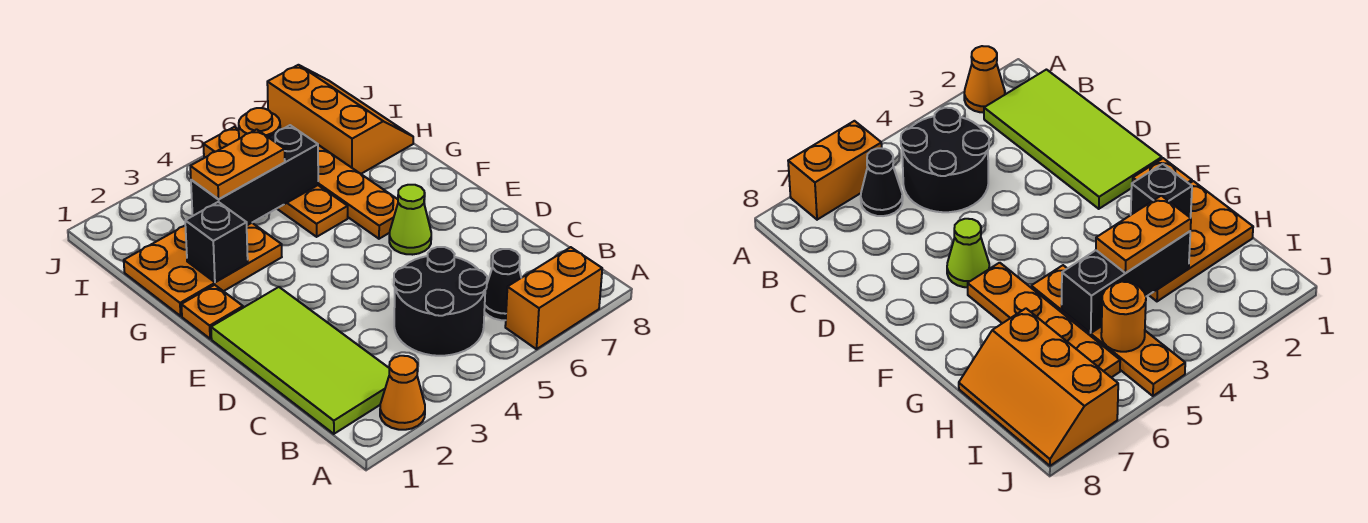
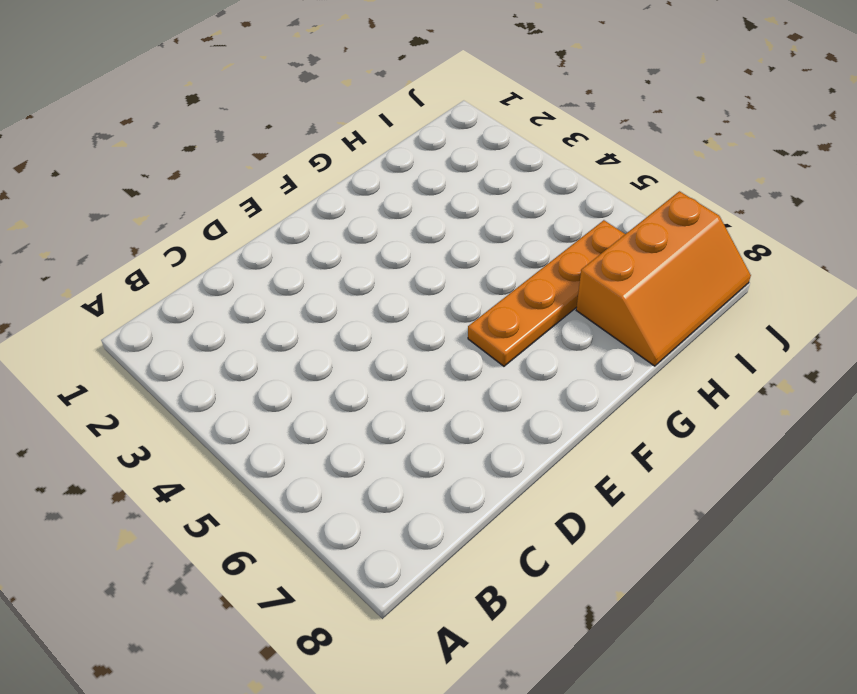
none -> orange 1x1 cone [380,356,425,430]
none -> orange 1x2 brick [505,247,602,349]
none -> lime 2x4 tile [211,287,389,434]

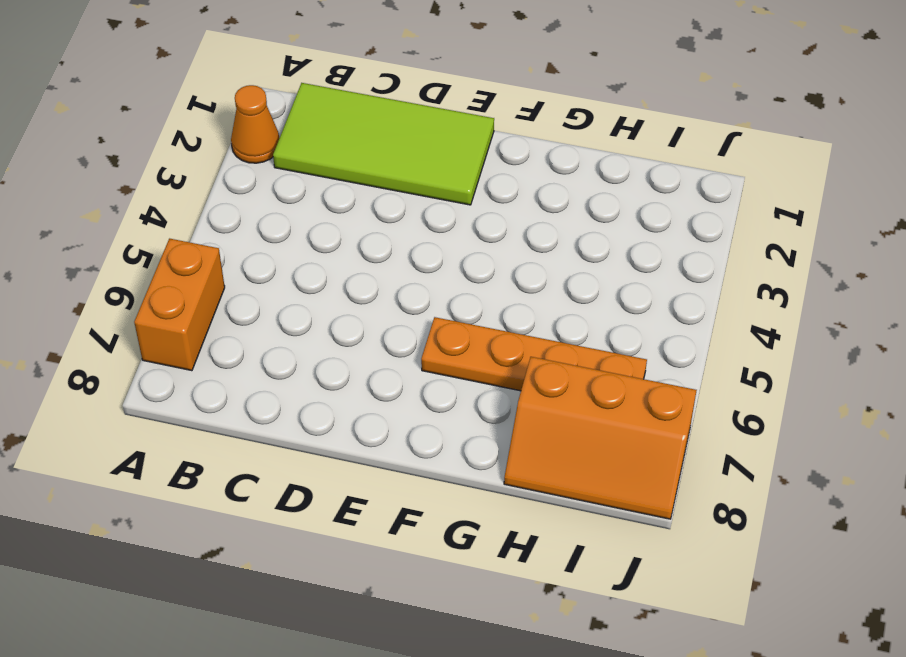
none -> black 2x2 round brick [394,247,487,356]
none -> black 1x1 cone [484,249,521,320]
none -> lime 1x1 cone [389,185,431,255]

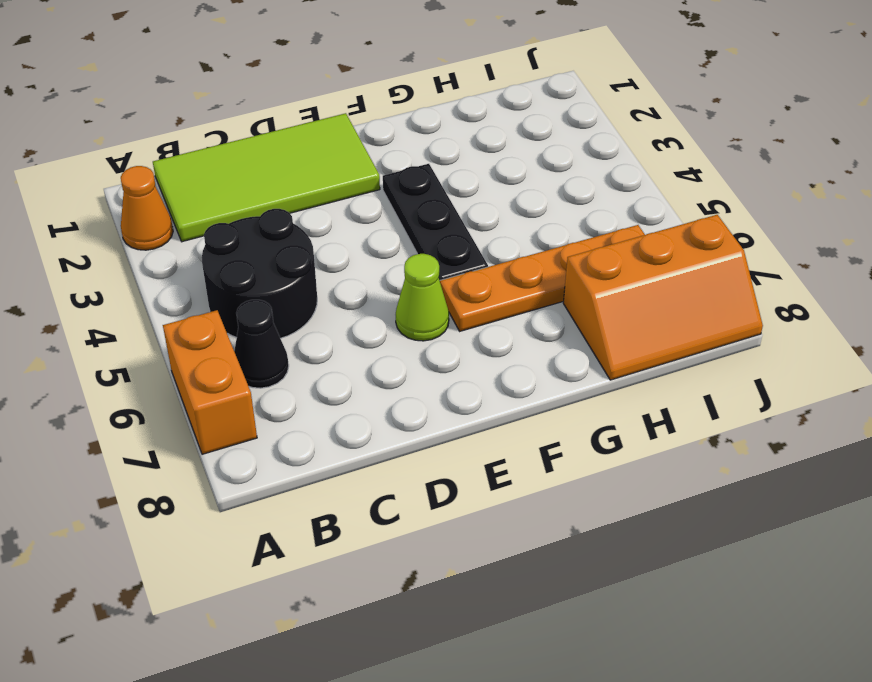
black 1x3 plate [383,164,488,281] -> none
none -> orange 1x1 plate [181,285,243,339]
none -> orange 2x3 plate [124,223,282,316]
none -> orange 1x4 plate [203,127,348,237]

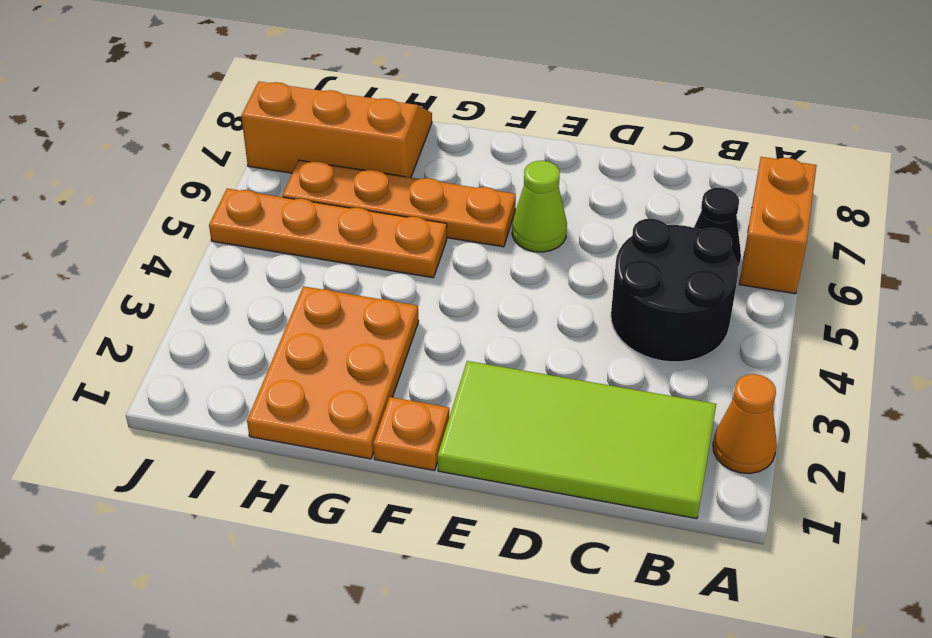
none -> black 1x1 brick [185,202,248,282]
none -> black 1x3 brick [191,125,318,225]
none -> orange 1x1 round brick [239,108,280,139]

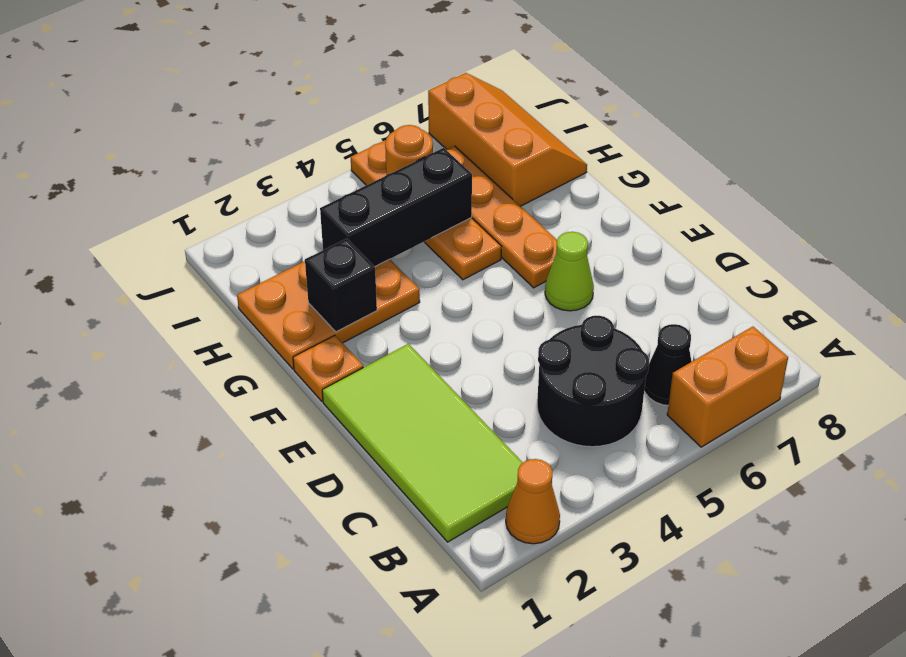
none -> orange 1x2 plate [190,129,285,199]

